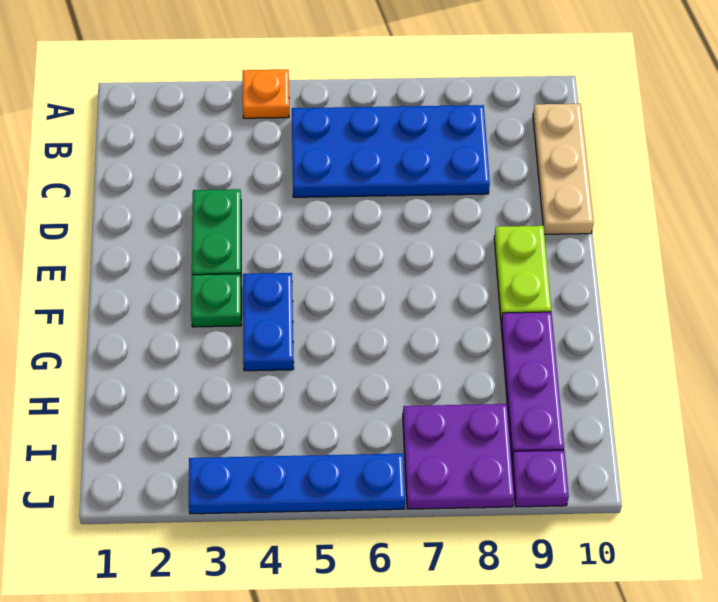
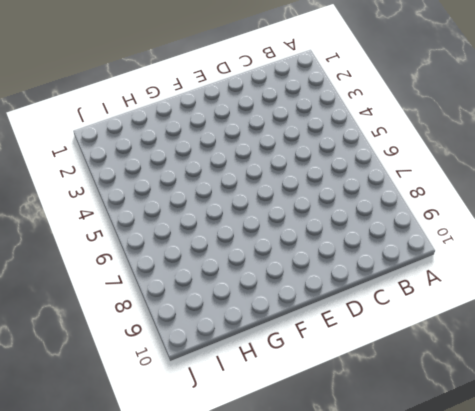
none -> orange 1x1 plate [243,70,289,118]
none -> blue 2x4 plate [292,105,490,197]

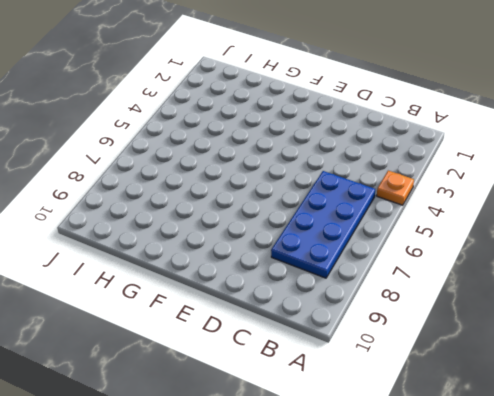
none -> tan 1x3 plate [533,104,594,234]
none -> green 1x2 plate [192,189,241,275]

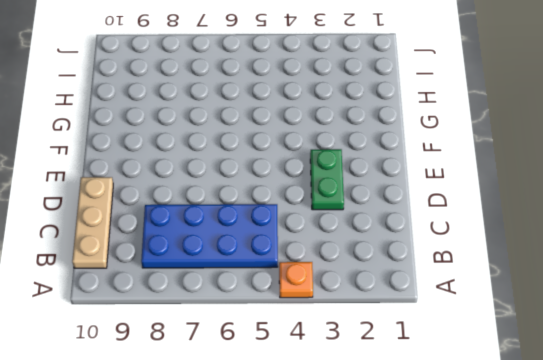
none -> lime 1x2 plate [494,226,551,320]
none -> green 1x1 plate [191,274,241,327]

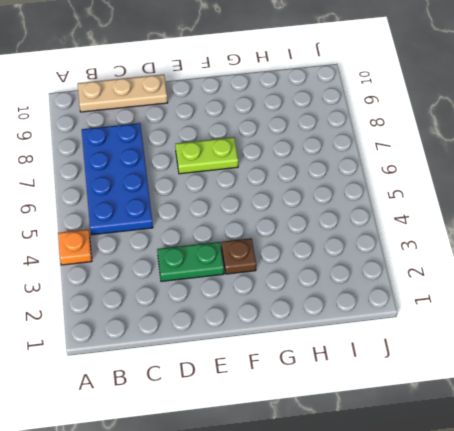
lime 1x2 plate [175,137,238,174] -> lime 1x2 plate moved to [494,226,551,320]
brown 1x1 plate [221,238,256,274] -> green 1x1 plate [191,274,241,327]
none -> blue 1x2 plate [243,273,294,371]
none -> purple 1x3 plate [501,312,564,458]

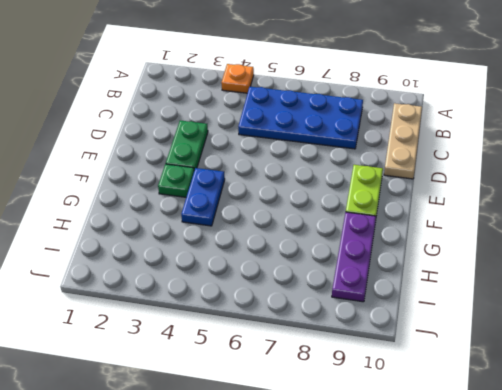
none -> purple 2x2 plate [403,404,514,509]
none -> blue 1x4 plate [189,454,405,514]

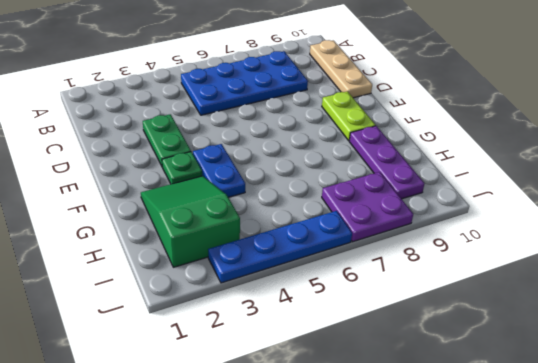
green 2x3 slope [141,176,240,267] -> none
none -> orange 1x1 plate [243,70,289,118]
none -> purple 1x1 plate [512,450,569,507]

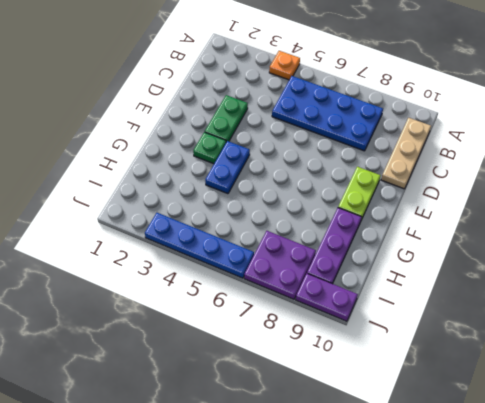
purple 1x2 plate [296,274,358,321] -> purple 1x1 plate [512,450,569,507]

